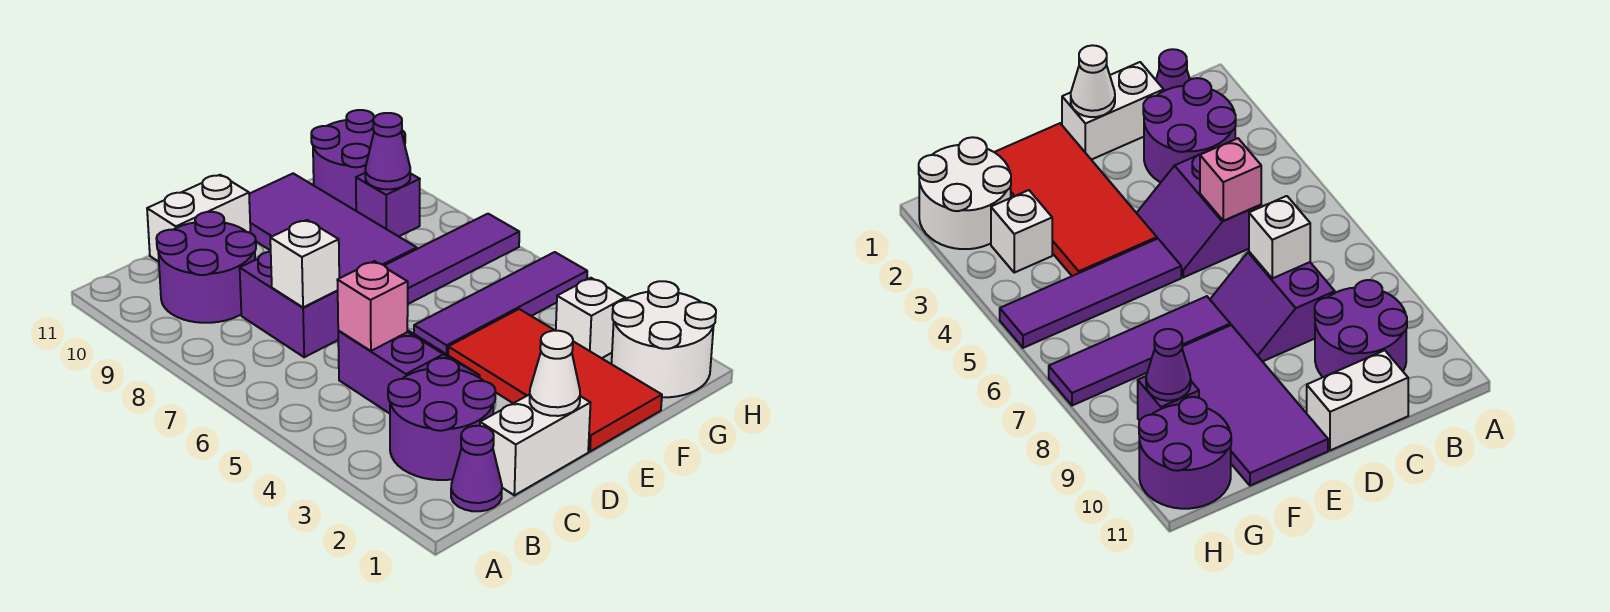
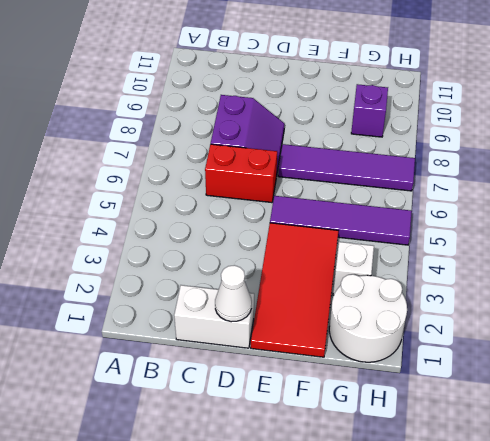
red 1x2 brick [205,144,277,203] -> none
none -> purple 1x1 cone [451,426,502,511]
none -> purple 2x2 round brick [388,358,495,480]
none -> purple 2x2 round brick [156,212,256,323]

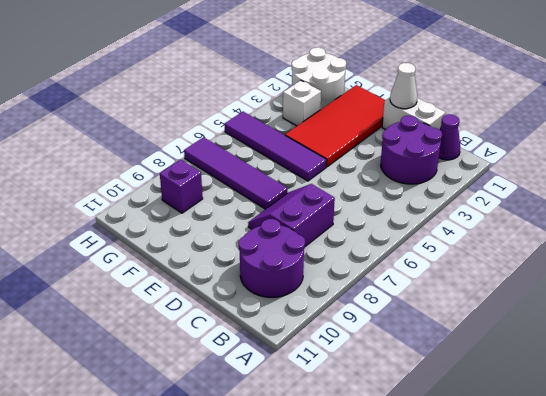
none -> purple 2x2 slope [338,330,480,414]
none -> white 1x2 brick [147,175,251,262]
none -> purple 2x4 tile [249,173,417,278]

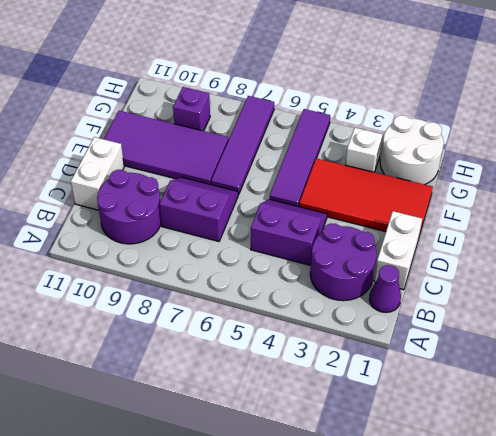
none -> purple 2x2 round brick [311,110,405,211]
none -> pink 1x1 brick [337,261,408,351]
none -> white 1x1 brick [270,220,339,307]

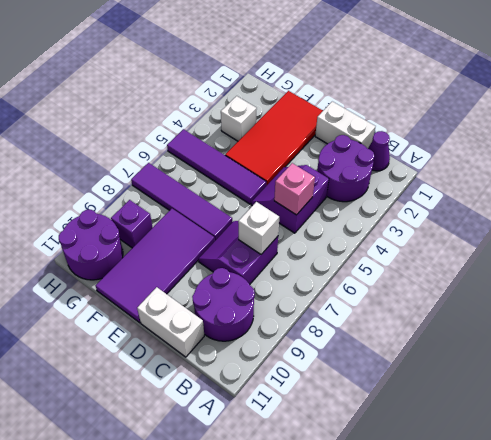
none -> white 2x2 round brick [612,281,716,397]
none -> white 1x1 cone [530,331,580,416]
none -> purple 1x1 cone [365,113,410,189]

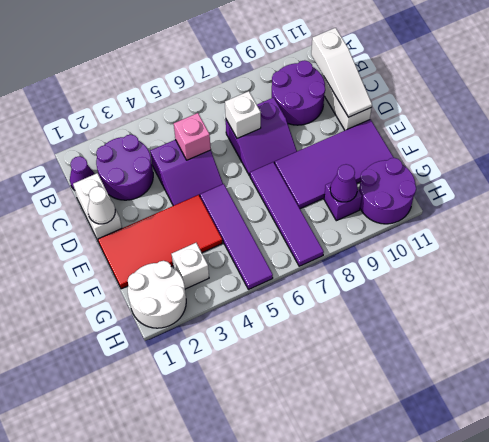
white 1x3 slope [311,28,372,117] -> none

